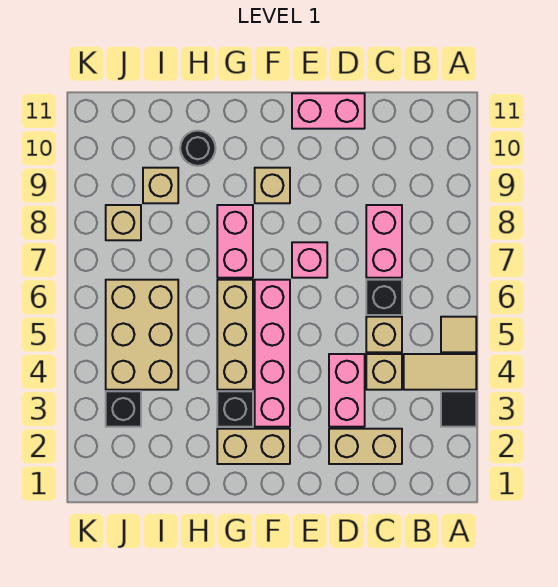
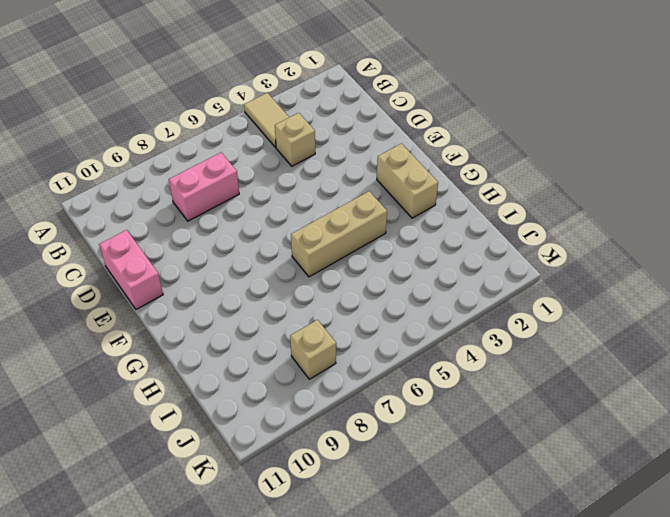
none -> black 1x1 tile [441,391,476,427]
none -> tan 1x1 tile [441,317,476,352]
none -> tan 1x2 brick [329,429,402,464]

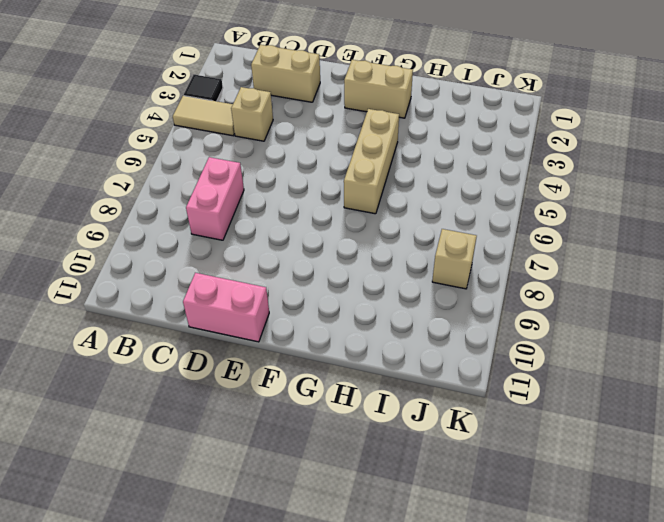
none -> tan 1x1 tile [441,317,476,352]
none -> tan 1x1 brick [366,317,402,352]
none -> black 1x1 brick [366,280,402,315]

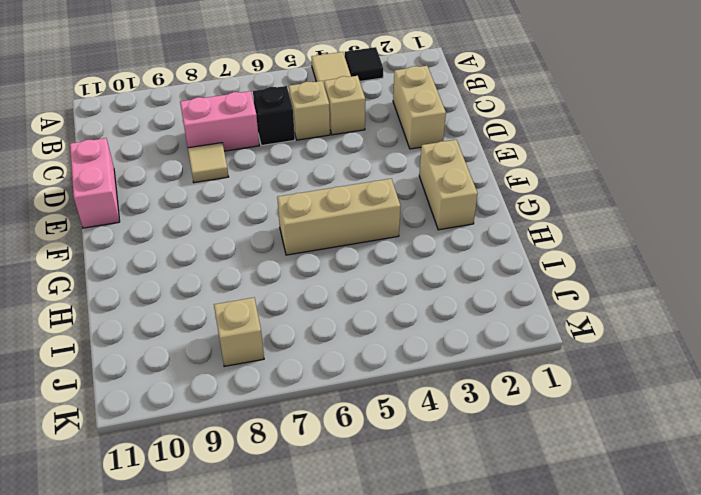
tan 1x1 tile [188,143,229,183] -> tan 1x1 tile moved to [441,317,476,352]
none -> pink 1x2 brick [329,354,365,427]
none -> pink 1x1 brick [292,242,327,278]
none -> pink 1x4 brick [255,280,290,427]

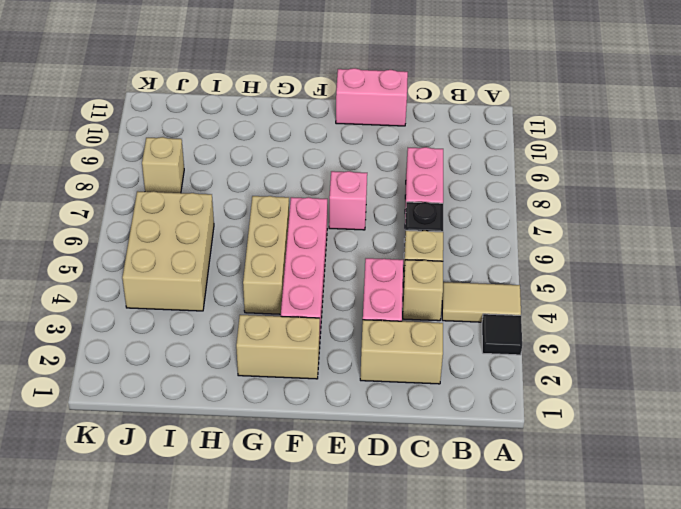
none -> tan 1x1 tile [441,317,476,352]
none -> tan 1x1 brick [255,168,290,203]
none -> black 1x1 brick [217,391,253,427]

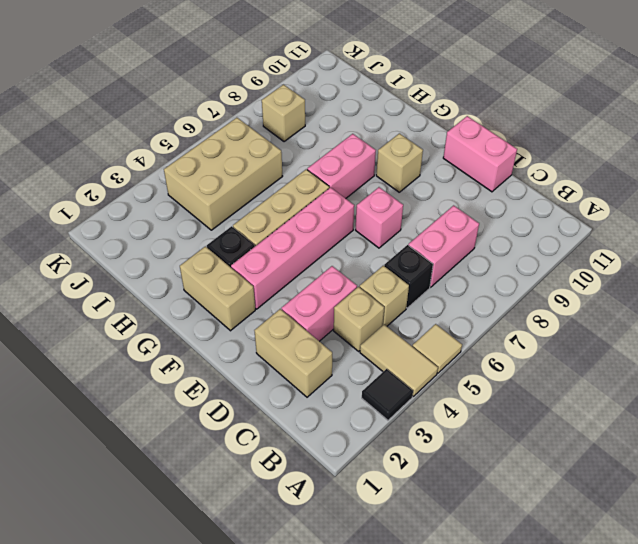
none -> black 1x1 round brick [180,131,216,166]
none -> tan 1x1 brick [143,168,178,203]
none -> black 1x1 brick [106,391,141,427]

